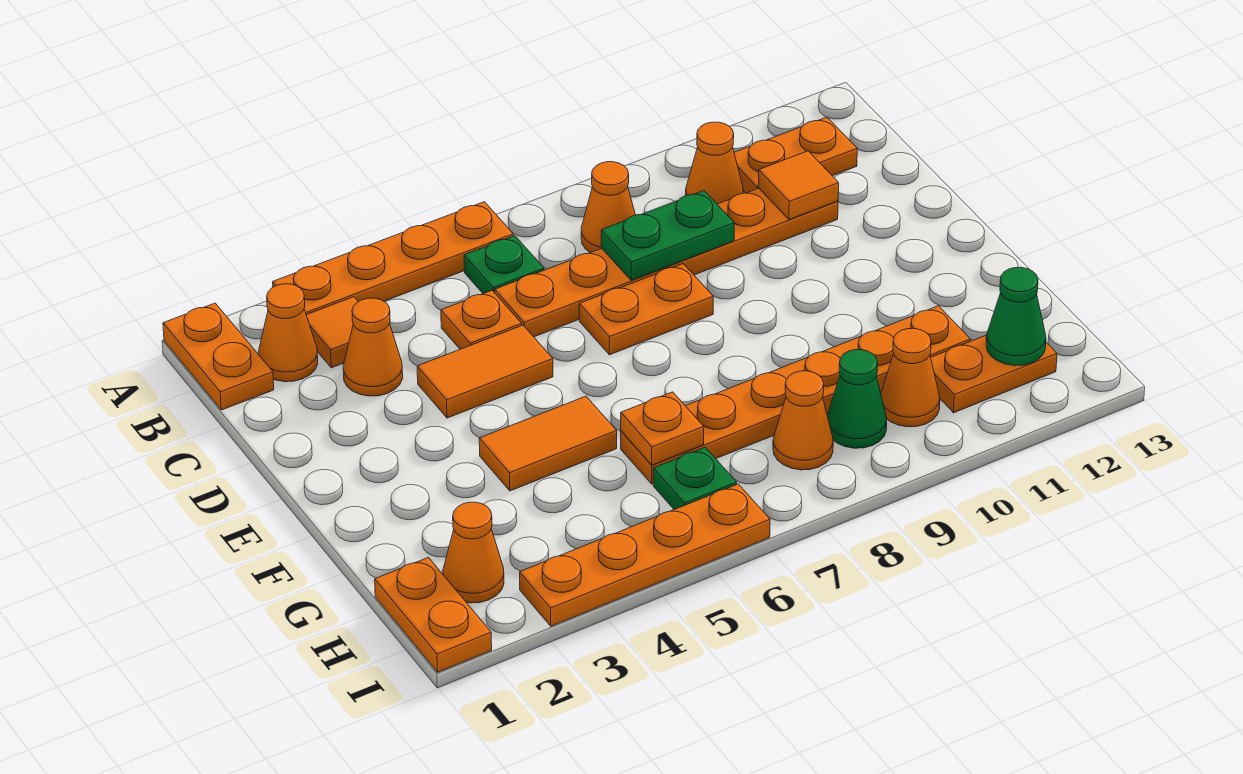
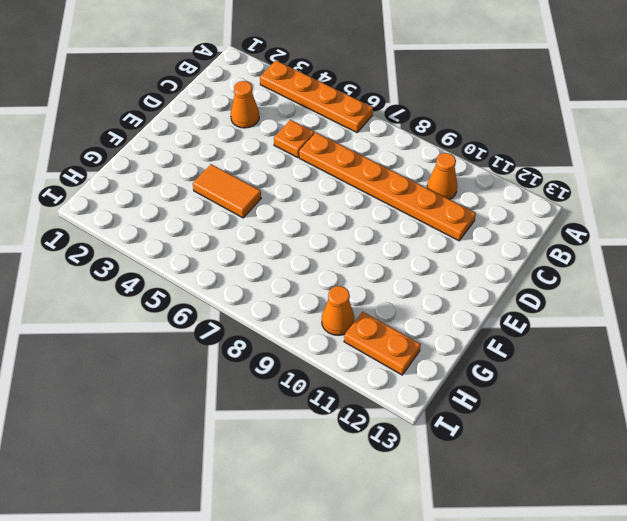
none -> orange 1x2 plate [163,303,274,410]
none -> orange 1x1 cone [259,284,318,382]
none -> orange 1x1 tile [306,297,358,368]

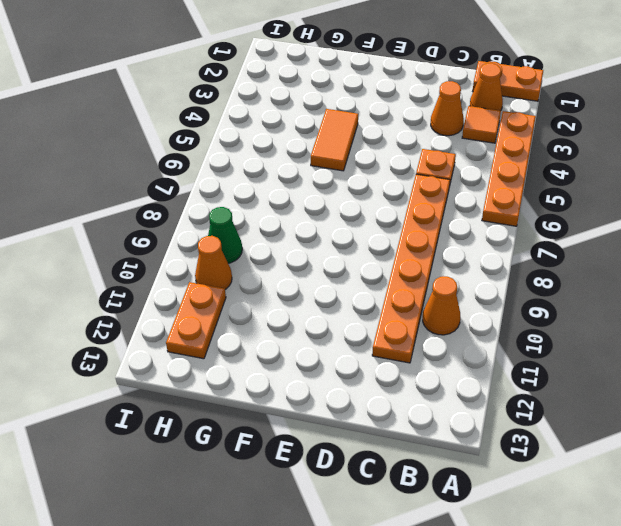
none -> green 1x1 plate [464,236,544,294]
none -> orange 1x1 cone [581,162,635,253]
none -> orange 1x2 plate [734,117,857,193]

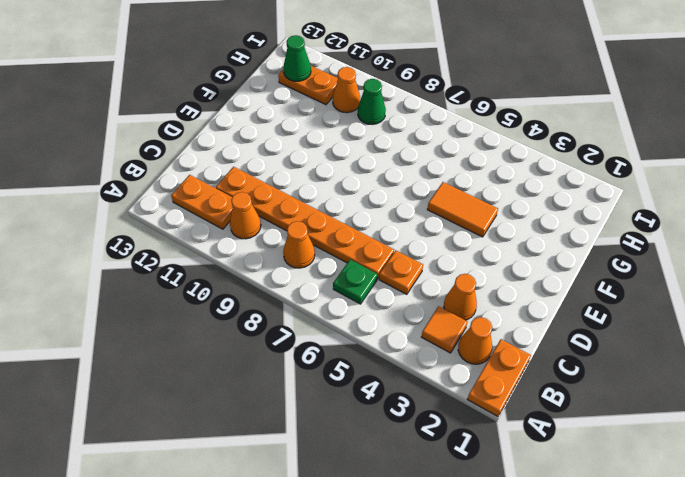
none -> orange 1x4 plate [273,202,513,315]
none -> orange 1x2 tile [417,325,553,418]
none -> orange 1x2 plate [579,264,713,355]

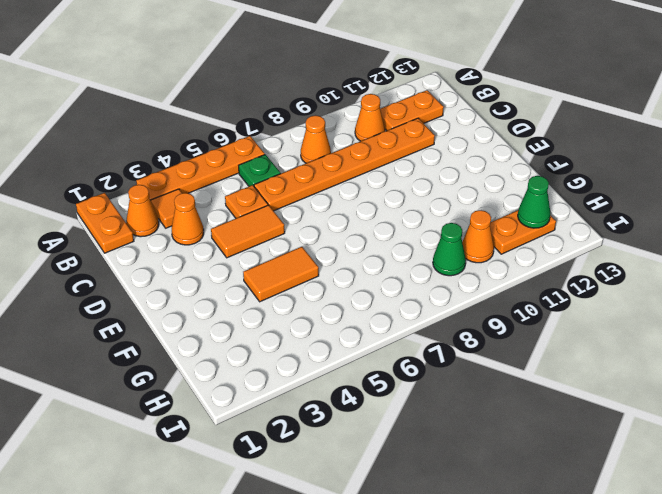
none -> orange 1x2 plate [579,264,713,355]
none -> orange 1x6 plate [621,306,971,484]
none -> orange 1x2 plate [375,557,492,672]

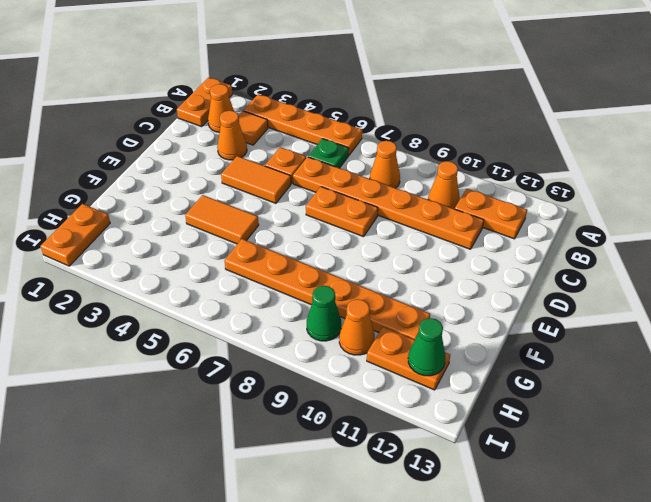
none -> orange 1x1 cone [443,502,504,603]
none -> green 1x1 plate [653,447,737,509]
none -> orange 1x1 cone [773,371,833,470]

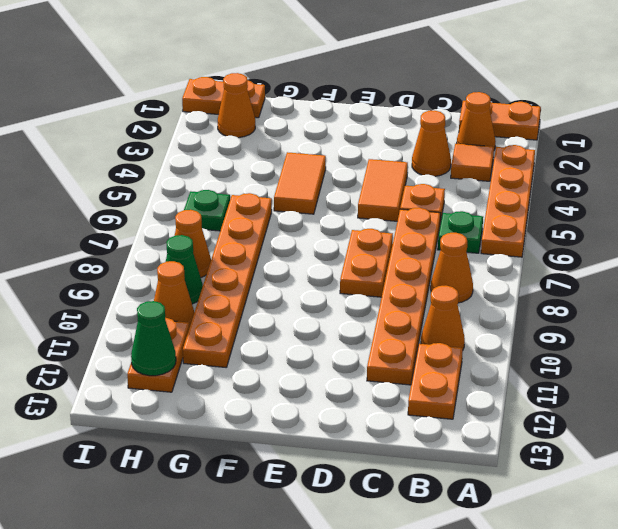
none -> orange 1x4 plate [520,484,770,626]
none -> green 1x2 plate [601,191,734,280]
none -> orange 1x1 tile [758,151,839,220]

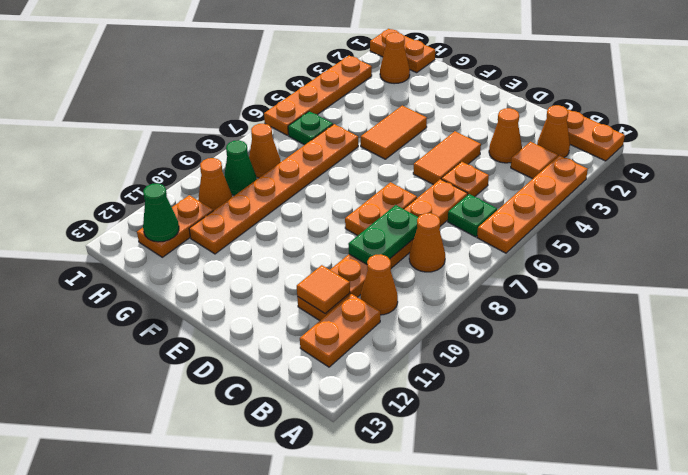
none -> orange 1x1 plate [621,392,704,465]

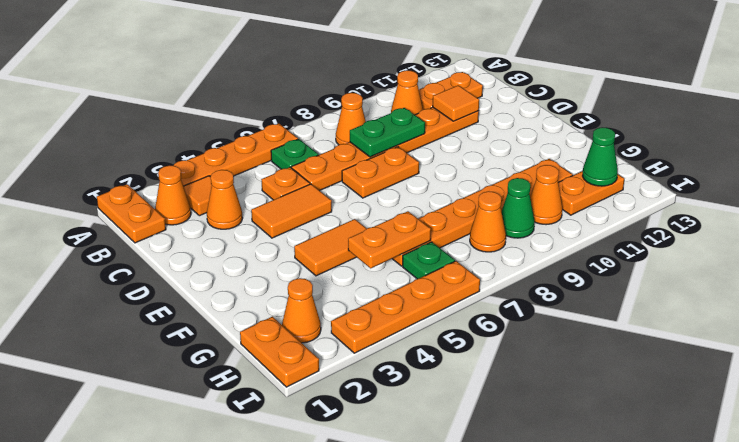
orange 1x2 plate [348,211,431,268] -> orange 1x1 plate [621,392,704,465]

